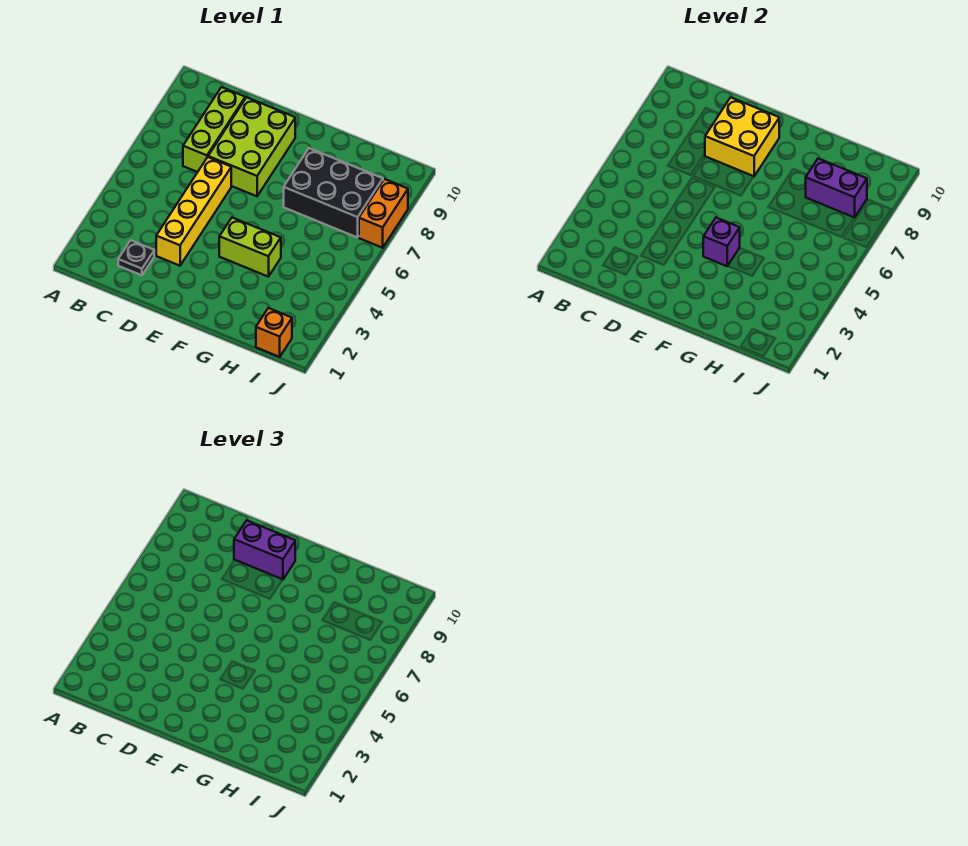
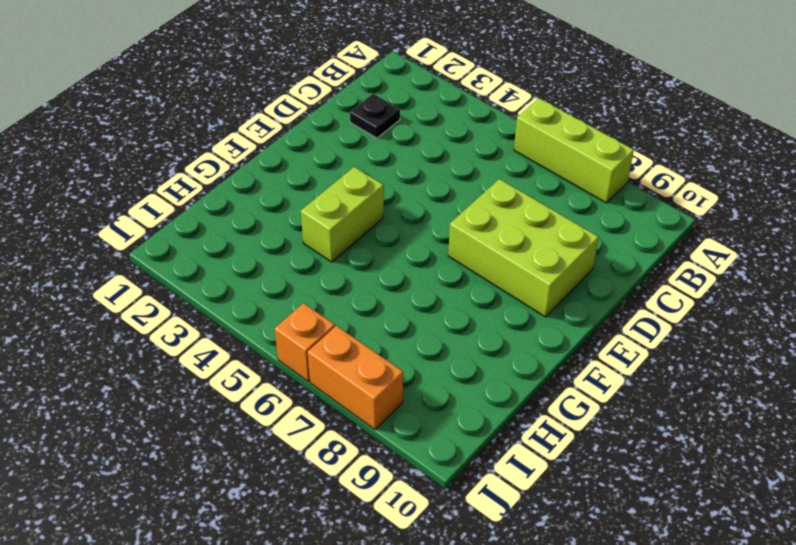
lime 1x3 brick [514,98,634,203] -> lime 1x3 brick moved to [183,87,245,172]
orange 1x1 brick [275,303,335,382] -> orange 1x1 brick moved to [256,308,292,357]
none -> yellow 1x4 brick [156,157,231,266]
none -> black 2x3 brick [284,148,383,237]
none -> yellow 2x2 brick [705,97,779,176]

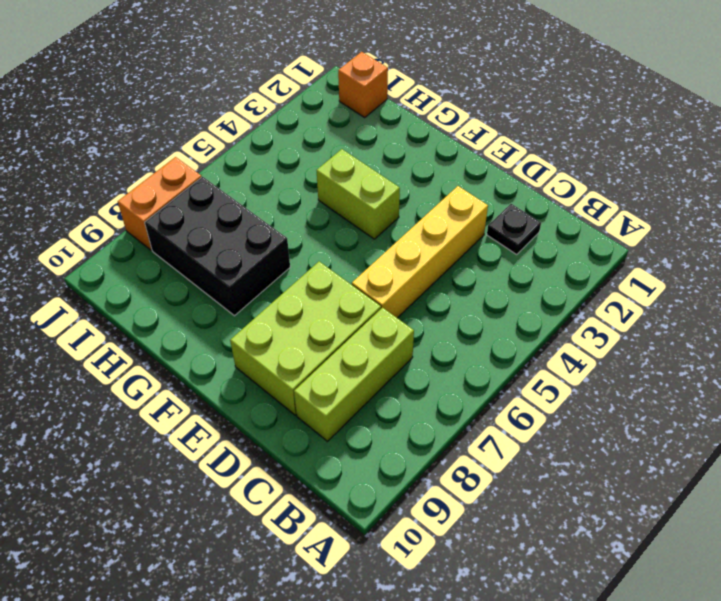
none -> yellow 2x2 brick [705,97,779,176]
none -> purple 1x1 brick [703,218,740,266]
none -> purple 1x2 brick [806,159,867,217]

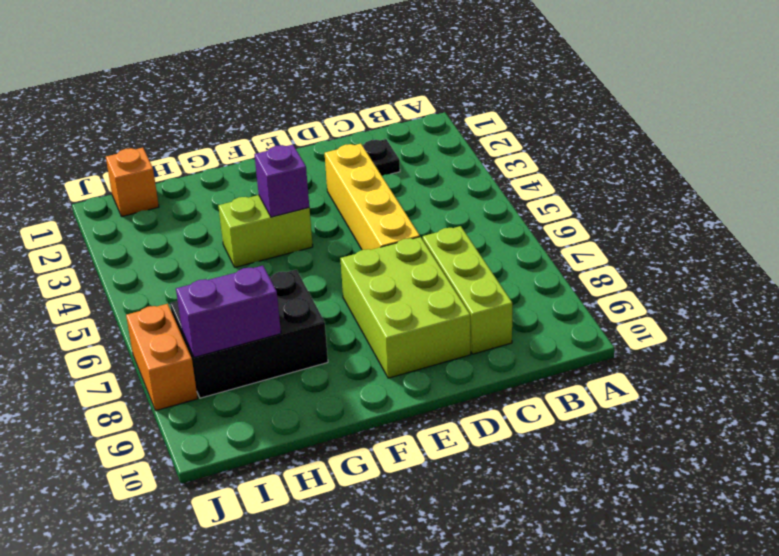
none -> yellow 2x2 brick [705,97,779,176]
none -> purple 1x2 brick [234,520,295,579]

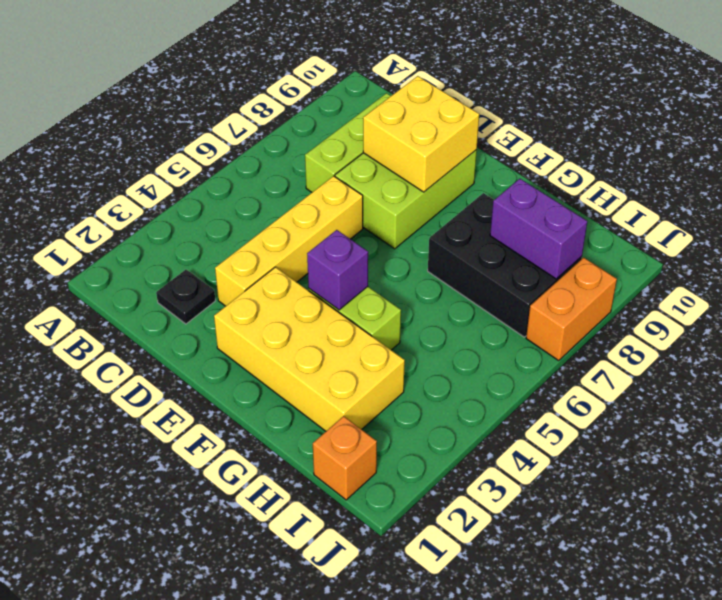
yellow 2x4 brick [214,267,405,431] -> none
none -> purple 1x2 brick [234,520,295,579]

